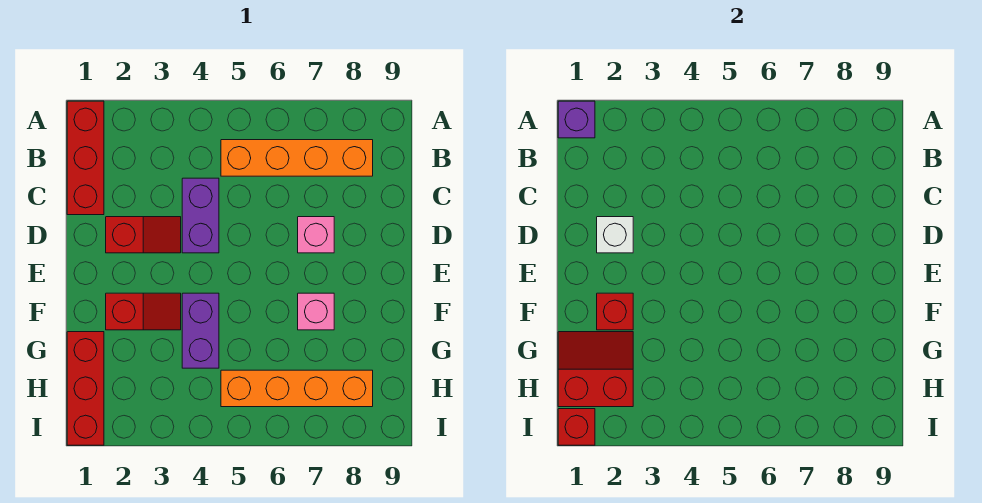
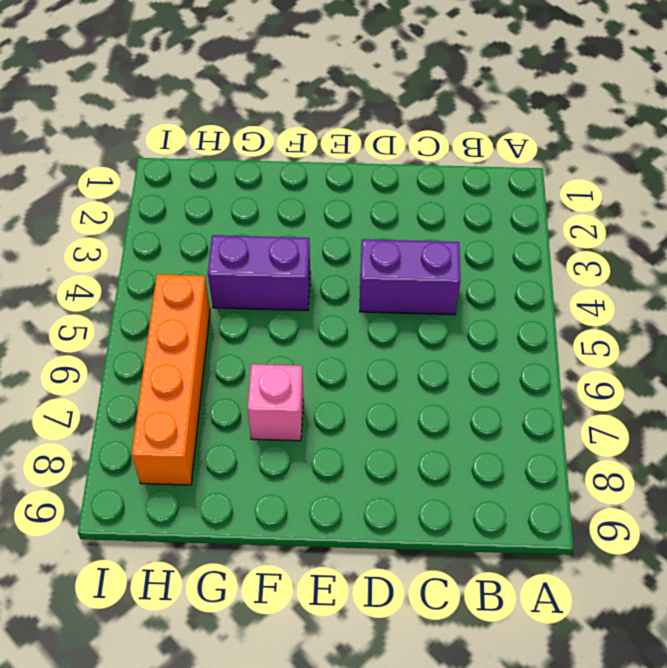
none -> red 1x3 brick [67,101,104,215]
none -> orange 1x4 brick [221,140,373,176]
none -> red 1x2 slope [106,217,181,253]

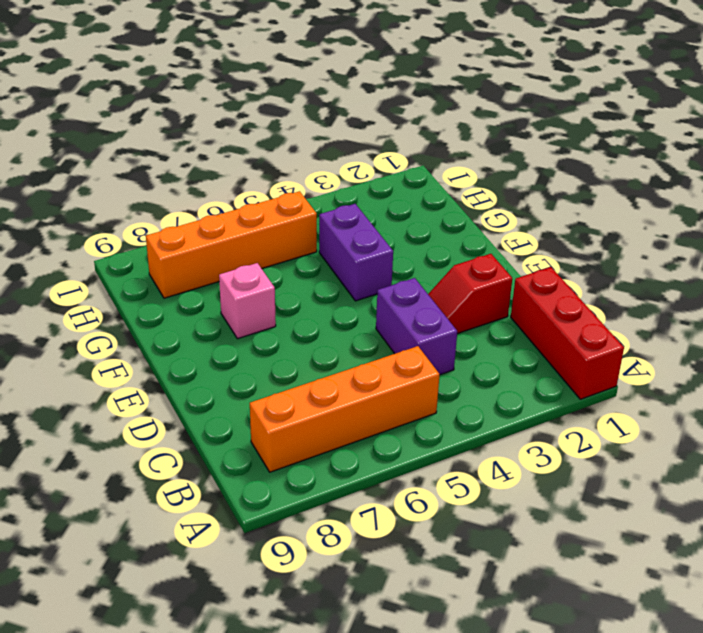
none -> pink 1x1 brick [298,217,334,253]
none -> red 1x2 slope [106,293,181,330]
none -> red 1x3 brick [67,332,104,445]

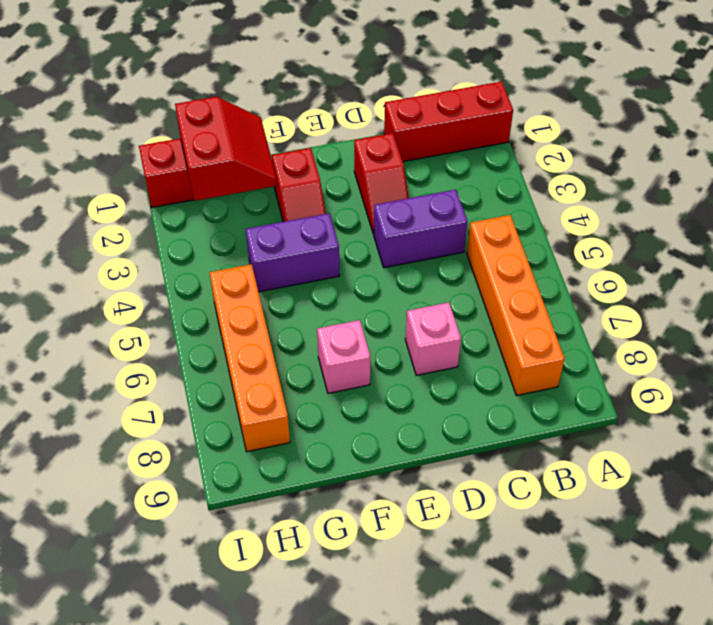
none -> purple 1x1 brick [558,101,595,138]
none -> white 1x1 brick [597,217,633,253]
none -> red 1x1 brick [597,293,633,330]

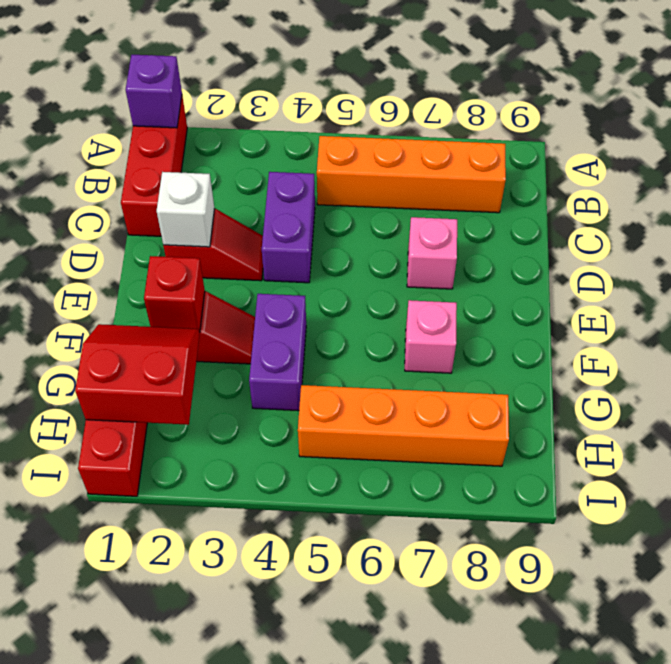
none -> red 1x1 brick [558,409,595,445]

